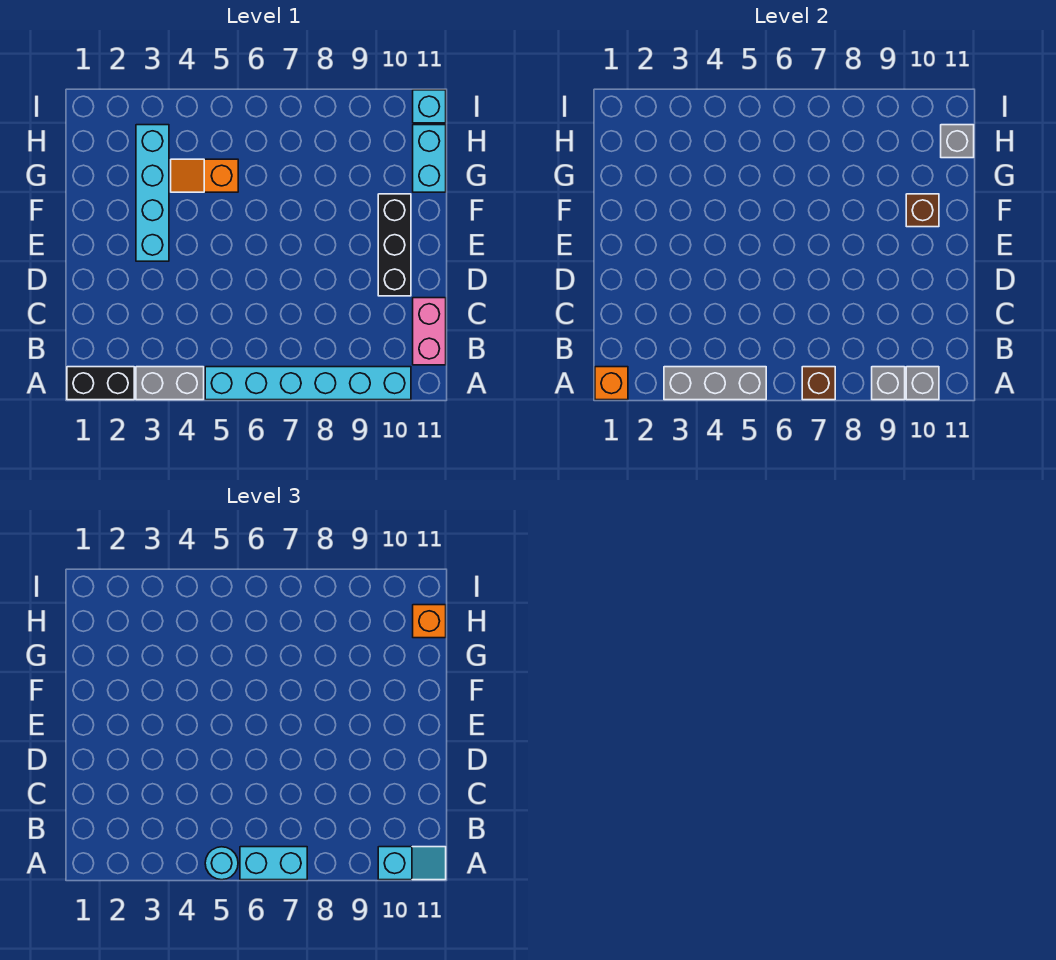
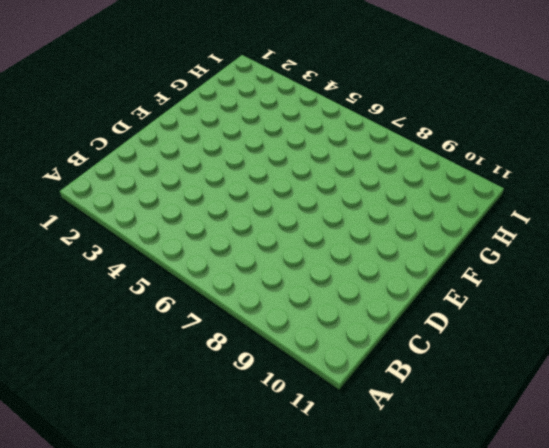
none -> black 1x2 brick [67,367,134,400]
none -> grey 1x2 brick [136,367,204,400]
none -> cyan 1x6 brick [205,367,411,400]

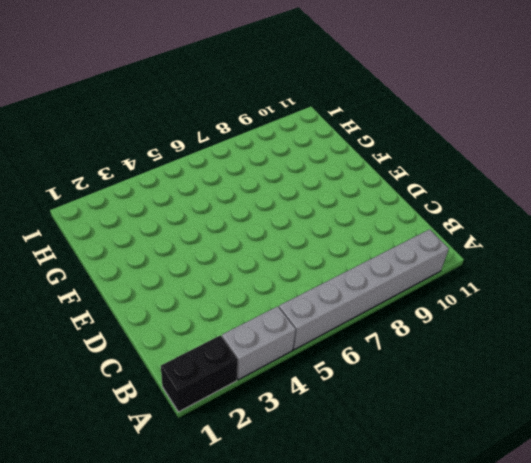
grey 1x6 brick [279,229,449,350] -> cyan 1x6 brick [205,367,411,400]
none -> pink 1x2 brick [413,298,446,365]
none -> black 1x3 brick [378,194,411,296]
none -> cyan 1x4 brick [136,125,169,261]

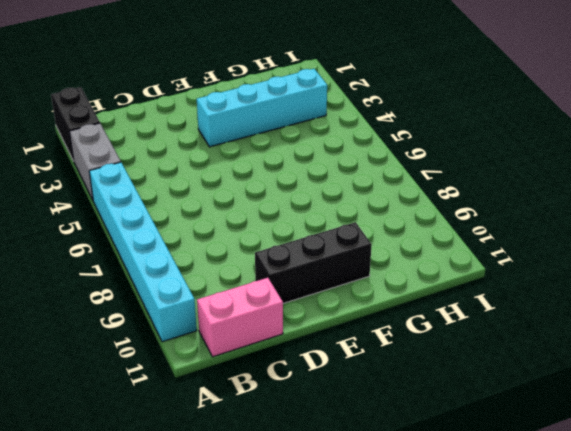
none -> orange 1x2 slope [171,159,238,192]
none -> cyan 1x2 brick [413,125,446,192]
none -> cyan 1x1 brick [413,90,446,123]

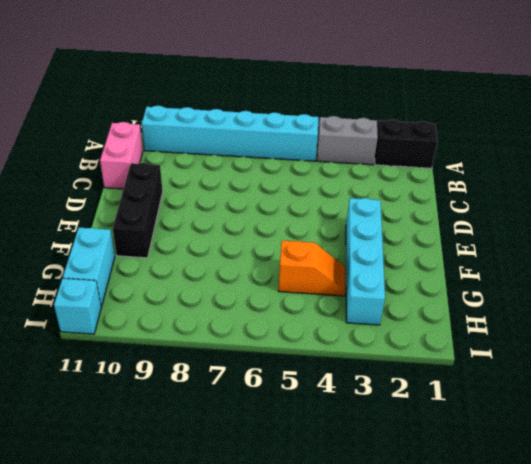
none -> orange 1x1 brick [595,367,628,400]
none -> grey 1x3 brick [664,367,766,400]
none -> brown 1x1 brick [802,367,835,400]

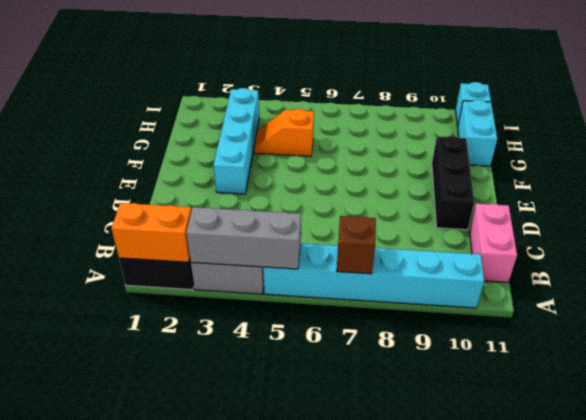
orange 1x2 brick [111,203,191,262] -> orange 1x1 brick [595,367,628,400]
none -> grey 1x1 brick [872,367,905,400]
none -> grey 1x1 brick [906,367,939,400]
none -> brown 1x1 brick [906,194,939,227]

